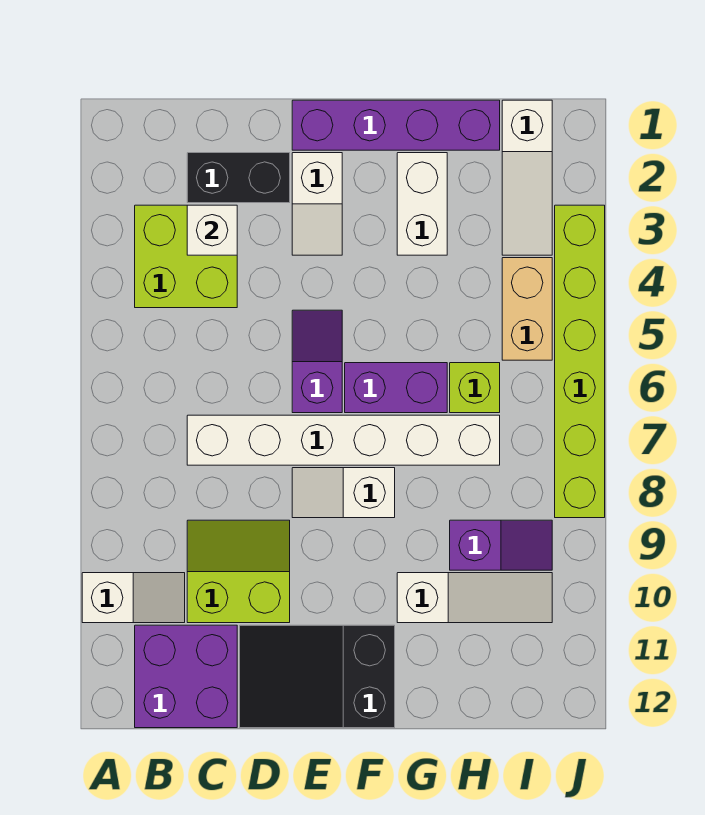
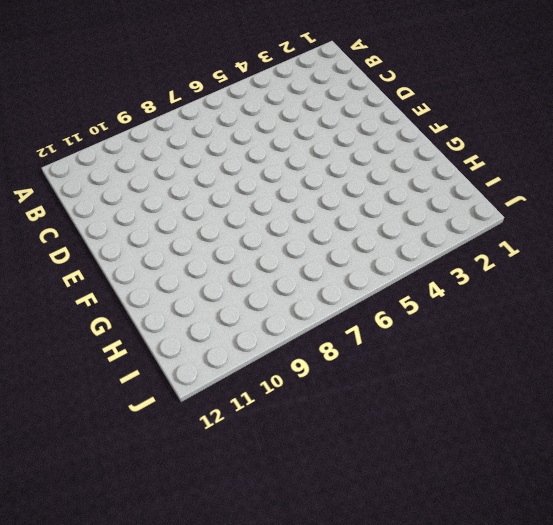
none -> white 1x2 slope [82,573,185,623]
none -> lime 2x2 brick [135,205,237,308]
none -> purple 2x2 brick [135,625,237,728]

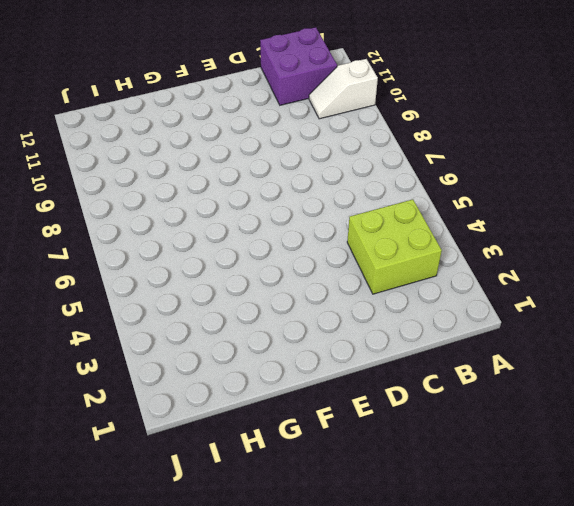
none -> black 1x2 brick [187,153,290,203]
none -> white 1x6 brick [187,415,500,465]
none -> lime 2x2 slope [187,520,290,623]

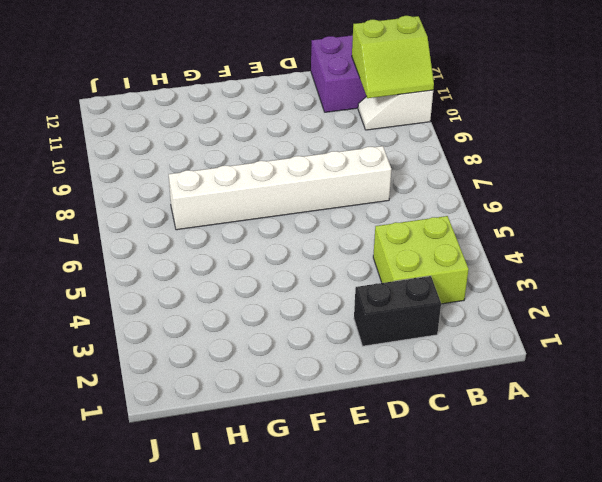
lime 2x2 slope [352,16,434,98] -> lime 2x2 slope moved to [187,520,290,623]
none -> black 2x3 slope [240,625,395,728]
none -> purple 1x4 brick [292,100,500,150]
none -> white 1x2 slope [292,153,342,255]

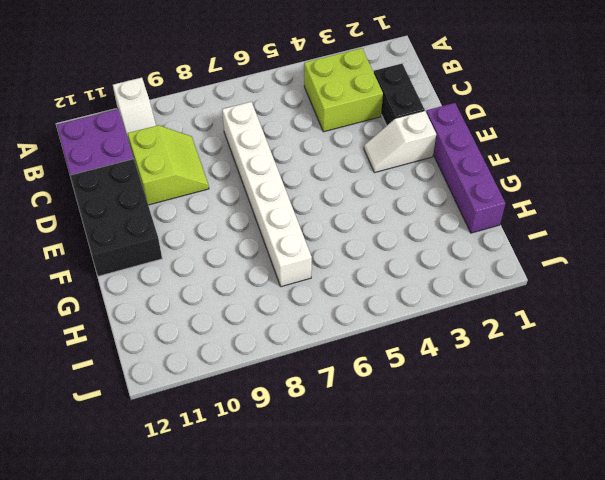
black 2x3 brick [70,159,162,276] -> black 2x3 slope [240,625,395,728]
none -> purple 1x2 slope [292,310,342,413]
none -> white 1x2 slope [292,468,395,518]
none -> purple 1x2 brick [345,363,447,413]

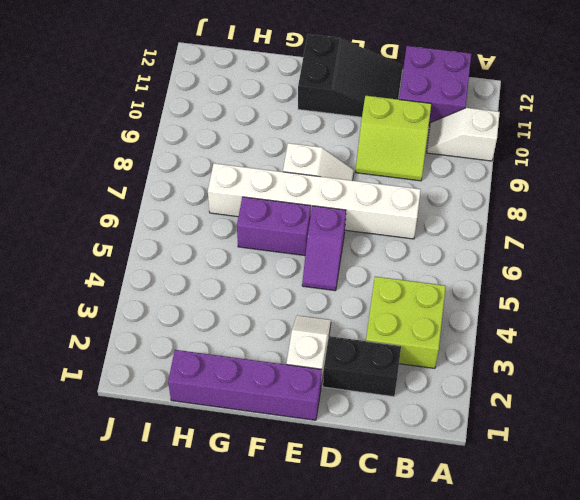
none -> white 1x2 brick [397,153,447,255]
none -> white 1x3 slope [397,573,552,623]
none -> lime 1x1 brick [450,363,500,413]

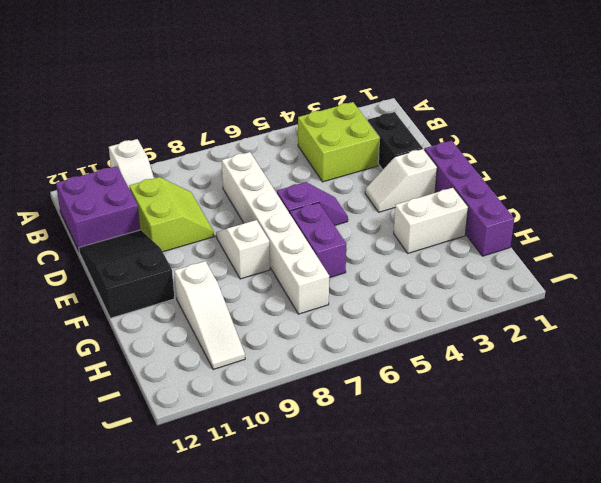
none -> lime 1x1 brick [450,363,500,413]
none -> purple 1x2 slope [450,520,552,570]
none -> white 1x3 slope [502,100,552,255]

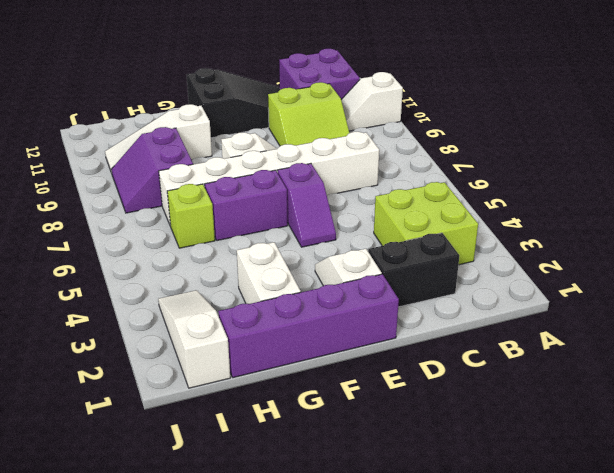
purple 2x2 slope [111,127,193,213] -> purple 1x2 slope [450,520,552,570]
none -> tan 1x2 brick [502,258,552,360]
none -> lime 1x6 brick [555,205,605,518]
none -> white 1x1 brick [187,205,237,255]

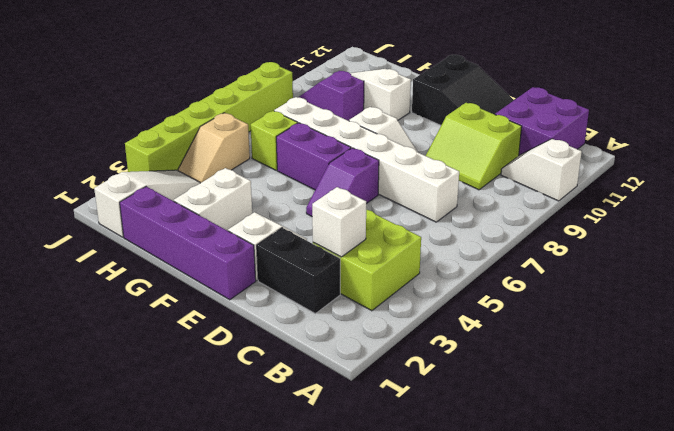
tan 1x2 slope [178,113,250,183] -> tan 1x2 brick [502,258,552,360]

